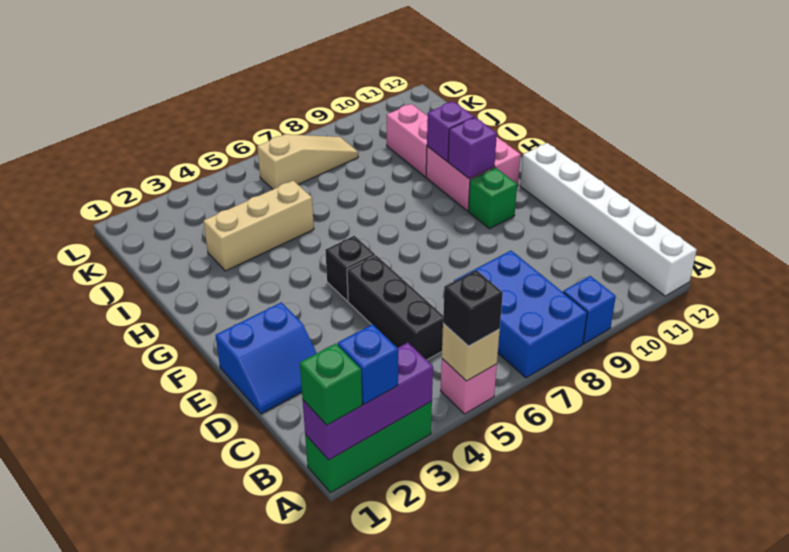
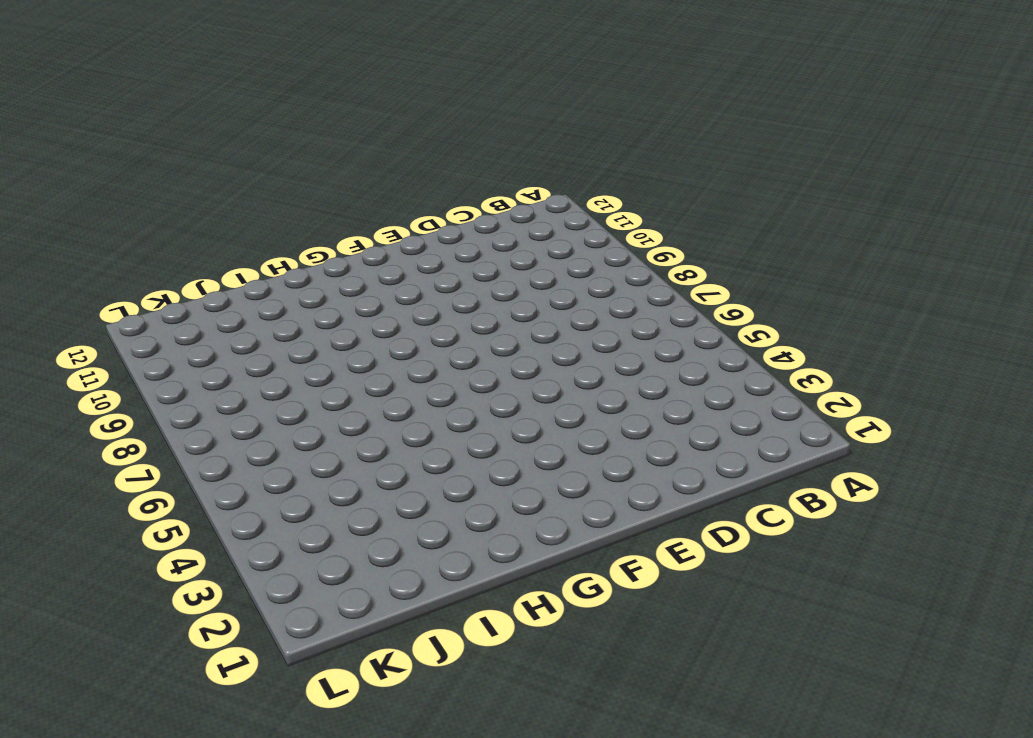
none -> green 1x3 brick [305,401,432,493]
none -> pink 1x1 brick [441,359,497,414]
none -> blue 2x3 brick [454,251,587,378]

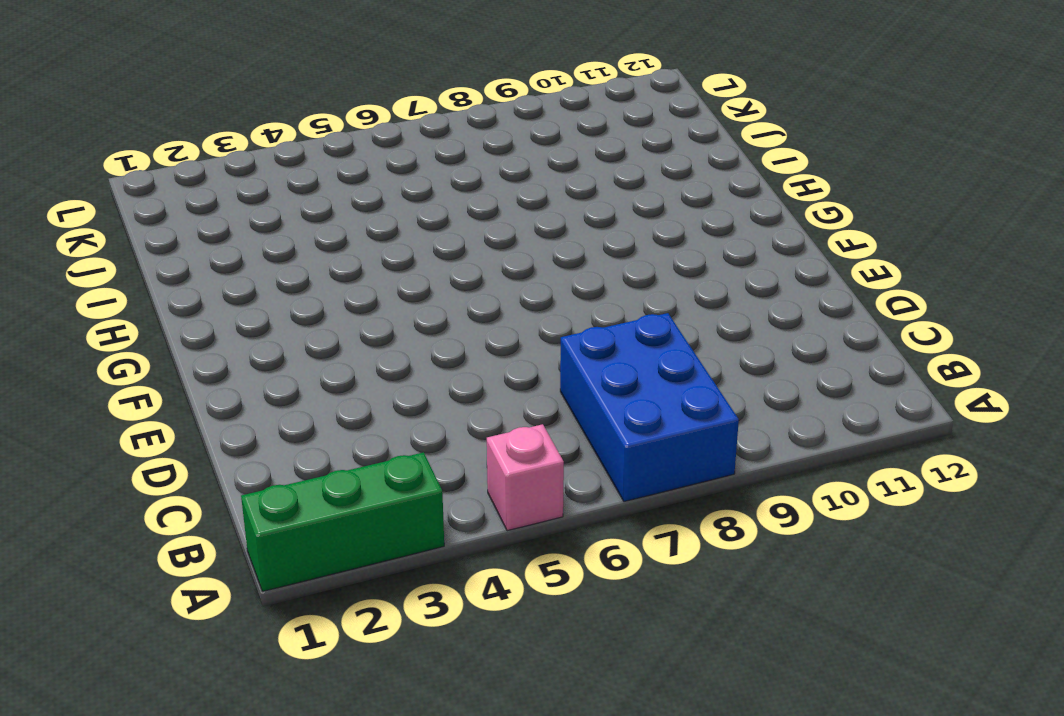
none -> blue 1x1 brick [563,276,616,344]
none -> white 1x6 brick [520,143,697,296]
none -> black 1x3 brick [347,255,443,360]

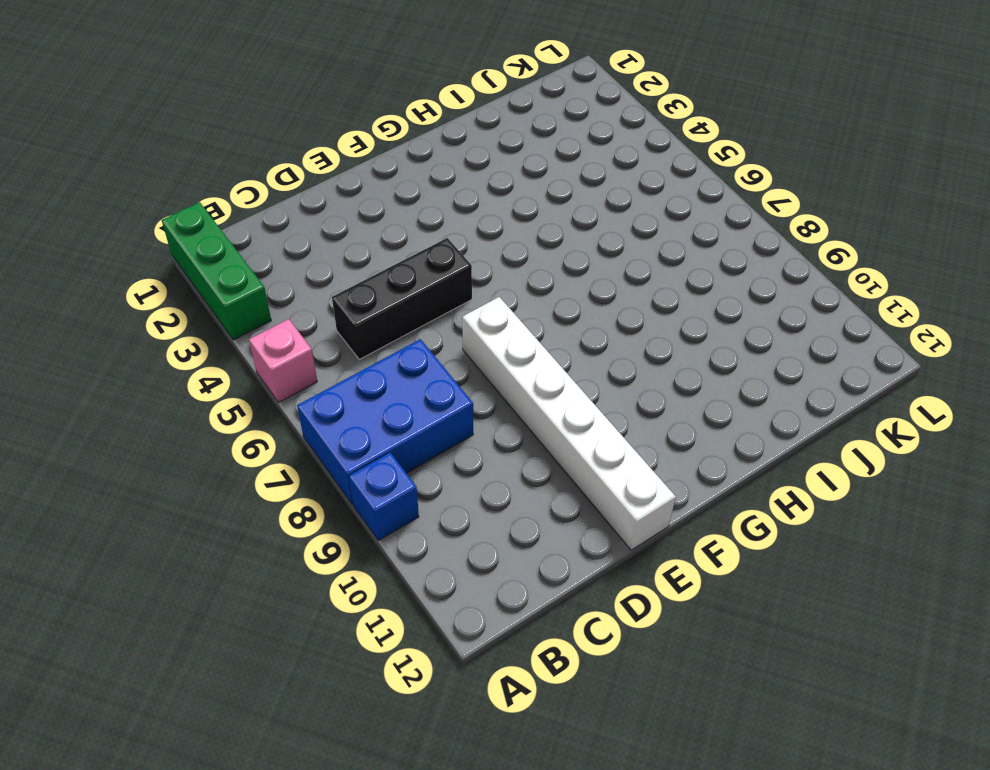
white 1x6 brick [462,297,676,550] -> white 1x6 brick turned to [520,143,697,296]
none -> blue 2x2 slope [216,302,317,414]
none -> black 1x1 brick [325,236,375,301]
none -> green 1x1 brick [468,168,517,229]

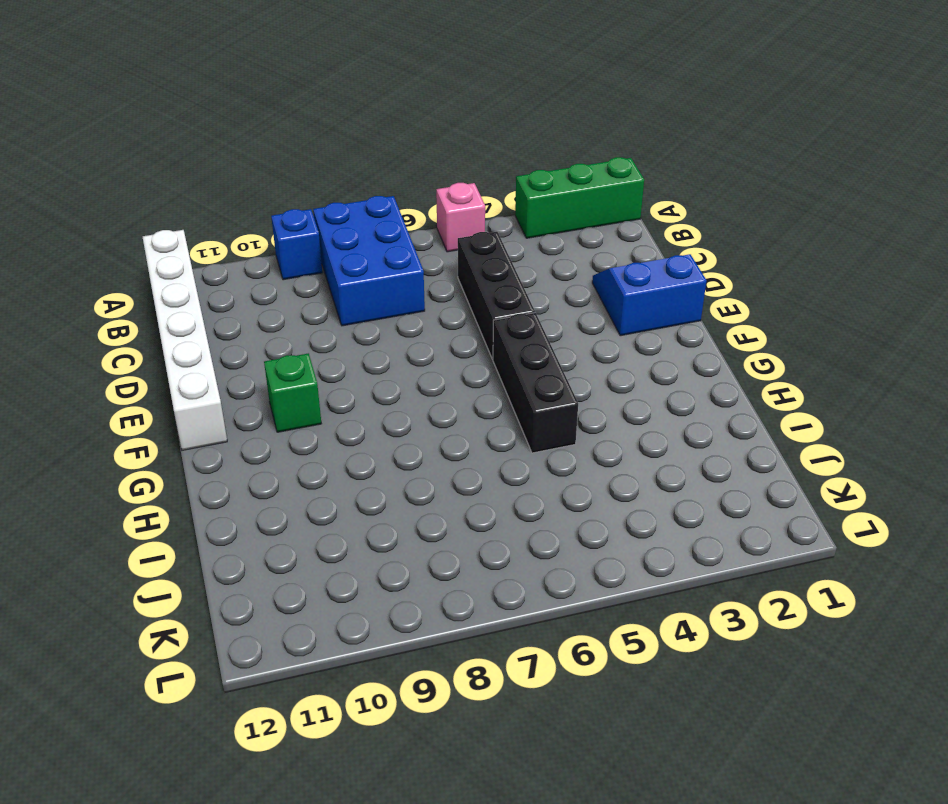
black 1x3 brick [493,313,578,453] -> black 1x1 brick [325,236,375,301]
none -> pink 2x2 brick [426,137,521,211]
none -> tan 1x3 brick [203,181,314,271]
none -> pink 1x2 brick [386,104,428,177]

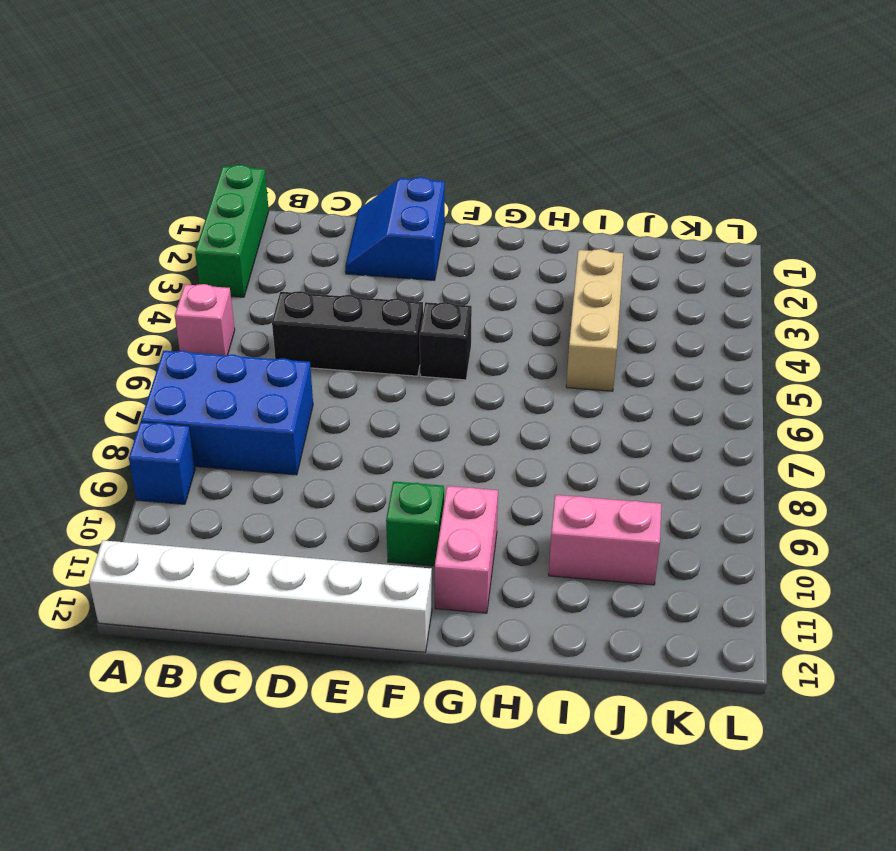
pink 1x2 brick [435,486,498,613] -> pink 2x2 brick [426,137,521,211]
none -> tan 1x3 slope [257,134,358,189]
none -> purple 1x3 brick [303,343,433,460]
none -> tan 1x1 brick [442,323,500,381]

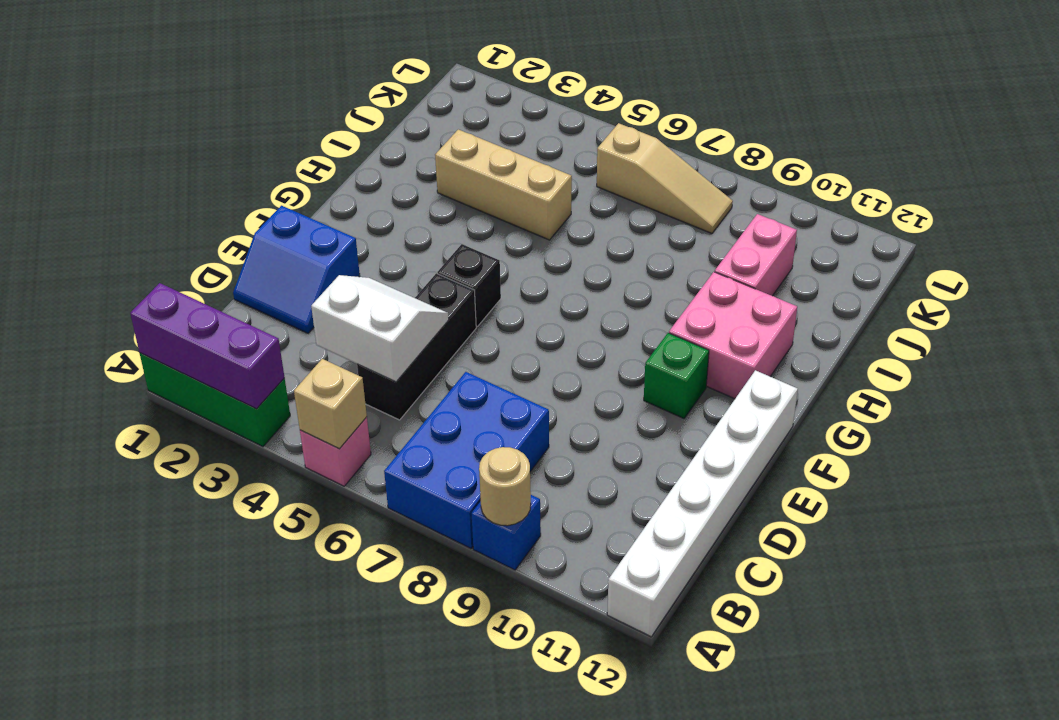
tan 1x1 round brick [479,447,531,526] -> none
white 2x2 slope [311,275,449,382] -> none
none -> purple 1x1 brick [448,117,497,179]
none -> purple 1x1 brick [427,101,474,161]
none -> green 1x1 brick [300,344,362,425]

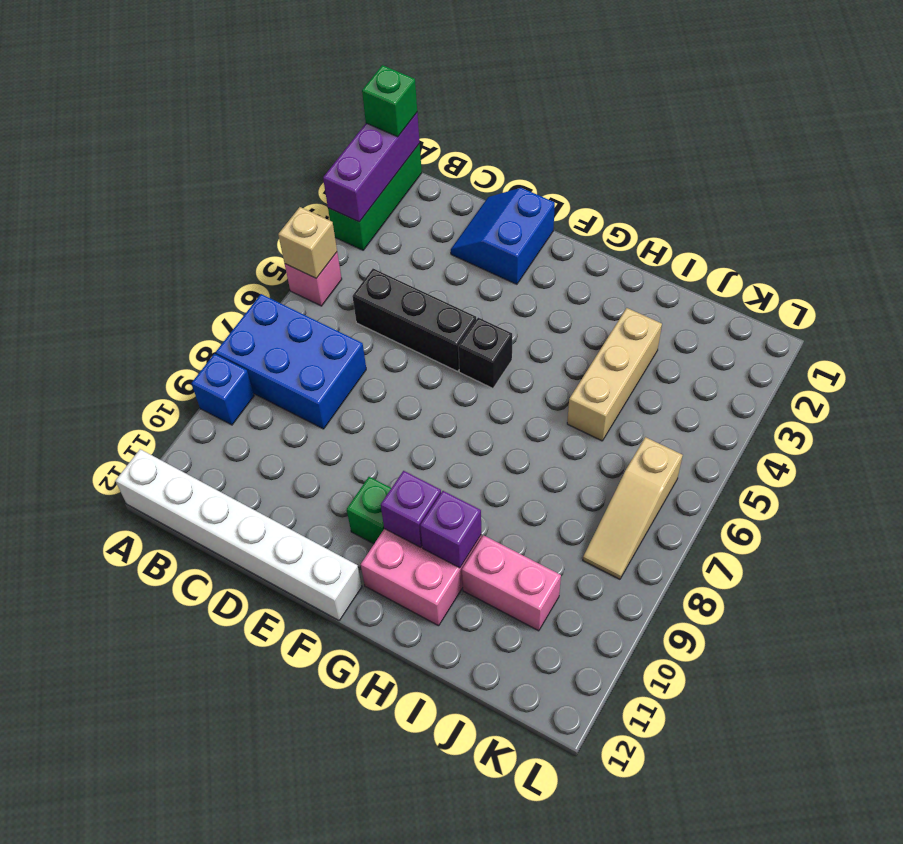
none -> blue 1x1 brick [338,324,398,404]
none -> black 1x1 brick [443,270,503,346]

